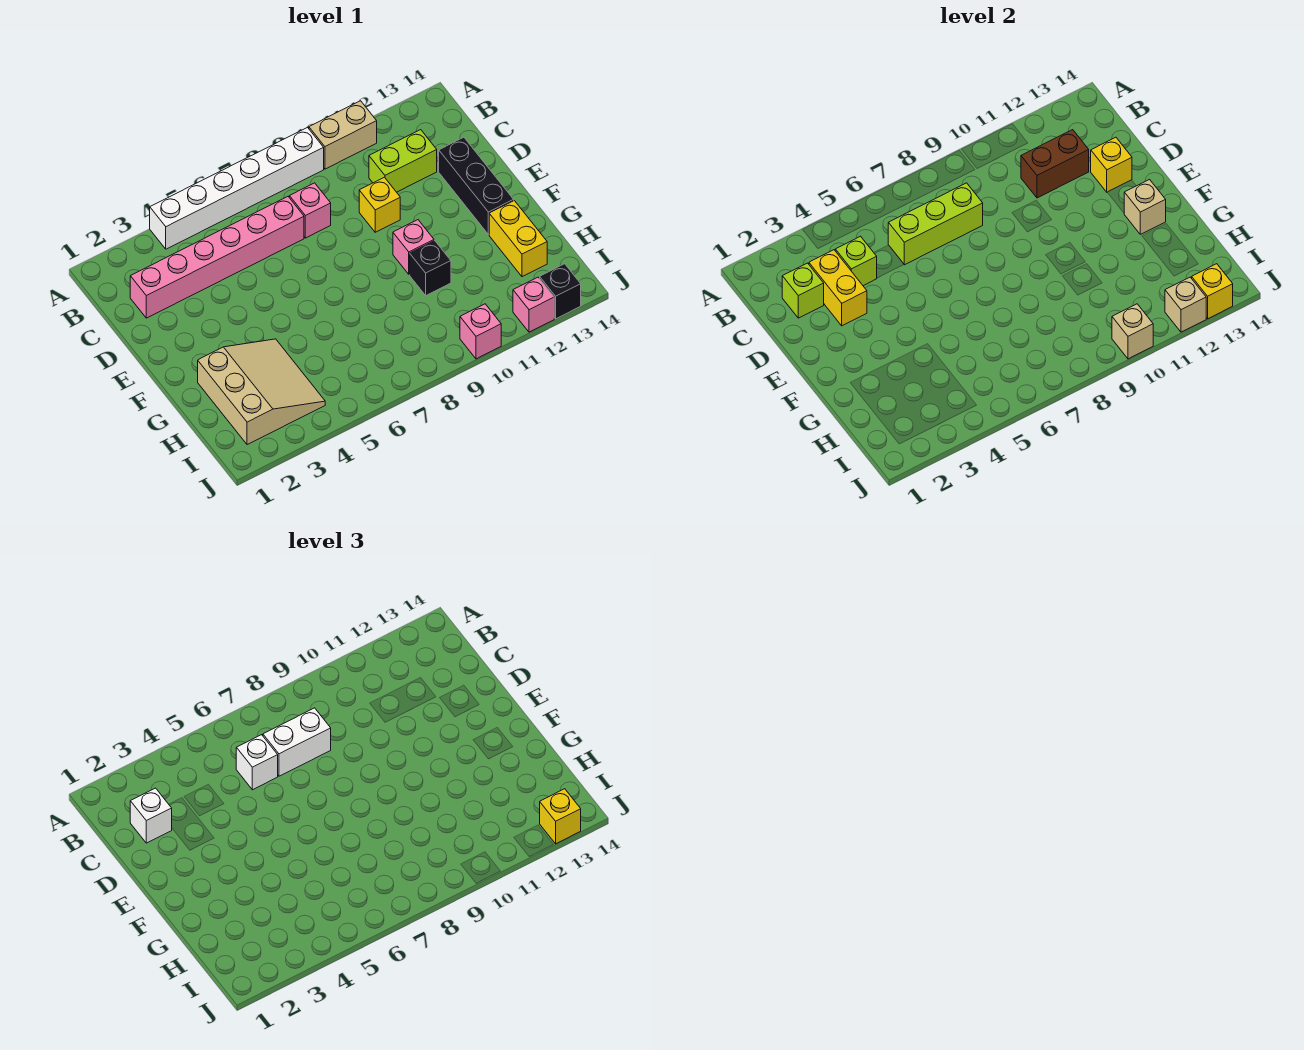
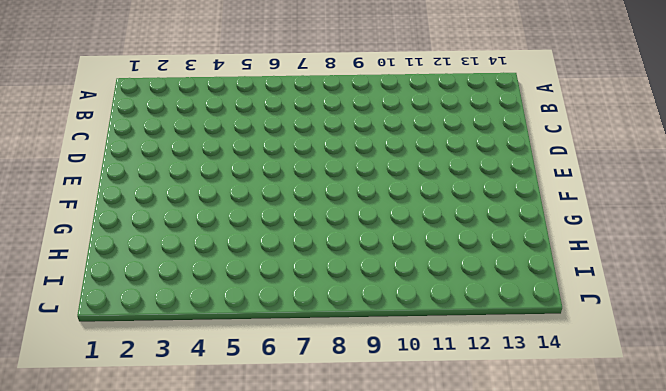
none -> white 1x6 brick [150,128,324,249]
none -> tan 1x2 brick [309,101,377,169]
none -> pink 1x6 brick [130,197,304,318]

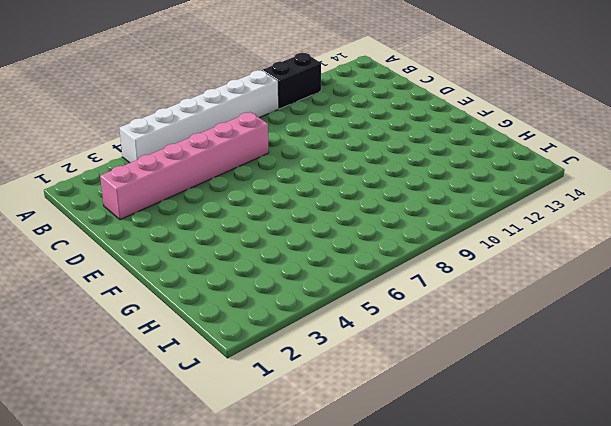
black 1x2 brick [262,53,321,109] -> tan 1x2 brick [309,101,377,169]
none -> pink 1x1 brick [289,183,331,238]
none -> lime 1x2 brick [369,130,437,192]
none -> yellow 1x1 brick [359,177,400,232]

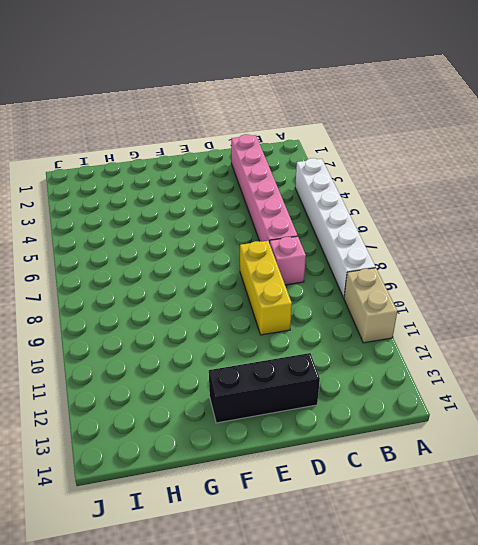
yellow 1x3 brick [240,241,292,335] -> yellow 1x1 brick [359,177,400,232]
none -> lime 1x2 brick [369,130,437,192]
none -> pink 1x1 brick [393,220,434,274]
none -> tan 3x3 slope [198,339,325,445]

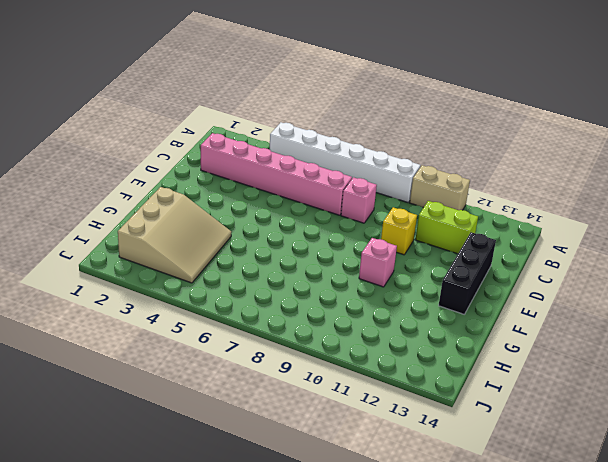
none -> black 1x1 brick [410,241,451,295]
none -> yellow 1x2 brick [489,201,547,277]
none -> pink 1x1 brick [460,304,501,359]

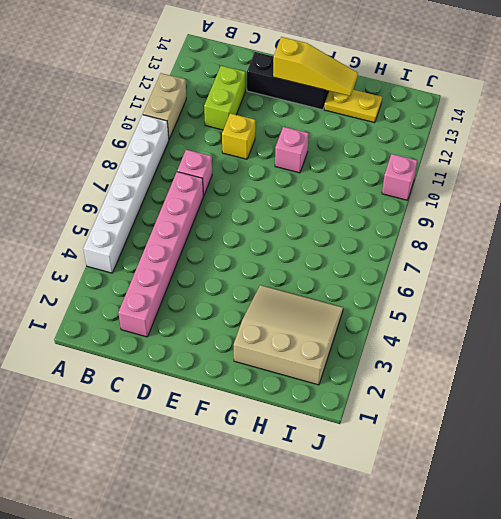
yellow 1x3 slope [273,37,358,96] -> tan 1x1 brick [1124,180,1166,234]
yellow 1x2 plate [324,90,382,123] -> yellow 1x2 brick [489,201,547,277]
none -> black 1x1 brick [410,241,451,295]
none -> pink 1x1 brick [513,277,554,332]
none -> black 1x1 brick [540,264,581,319]

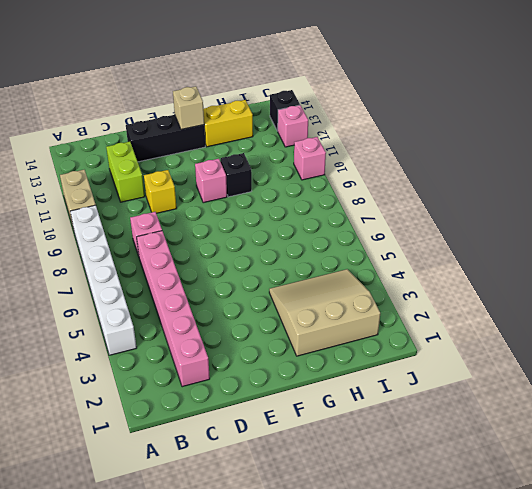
none -> lime 1x1 brick [782,263,824,318]
none -> yellow 1x2 brick [809,250,867,326]
none -> lime 1x1 brick [835,236,877,286]

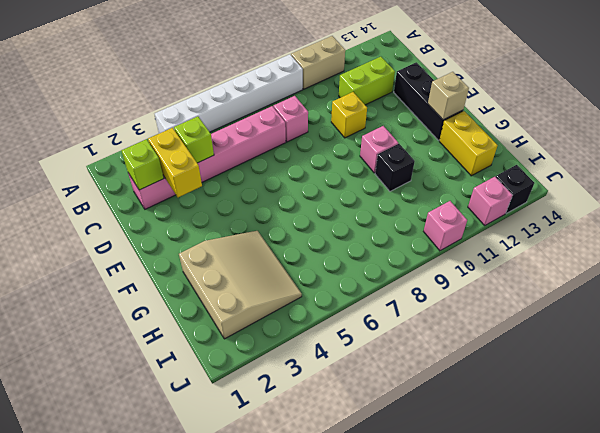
none -> lime 1x3 brick [888,183,983,265]
none -> brown 1x2 brick [1021,130,1089,198]
none -> yellow 1x1 brick [1091,137,1132,192]

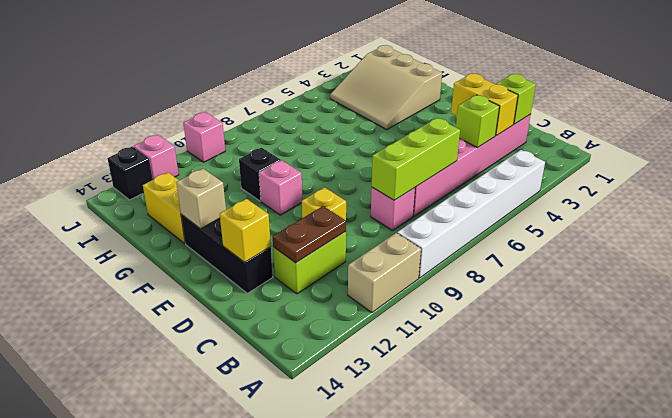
brown 1x2 plate [273,206,346,263] -> brown 1x2 brick [1021,130,1089,198]
none -> tan 1x1 brick [1112,304,1153,359]
none -> tan 1x1 brick [1165,277,1206,332]
none -> yellow 1x1 brick [1192,264,1233,319]

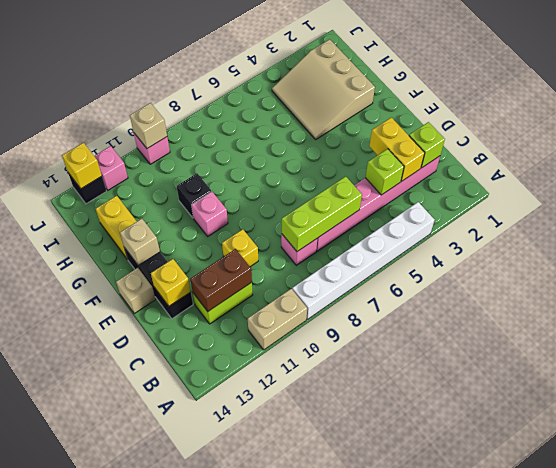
tan 1x1 brick [116,268,156,314] -> tan 1x1 brick moved to [1165,277,1206,332]
none -> white 1x1 brick [130,788,172,843]
none -> white 1x1 brick [236,735,278,790]
none -> white 1x2 brick [263,708,331,776]

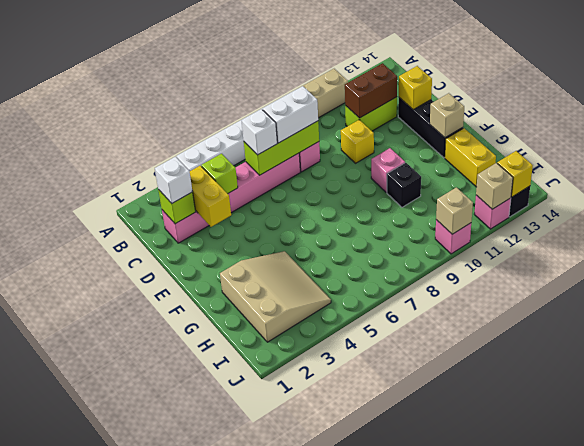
none -> yellow 1x1 brick [540,789,581,844]

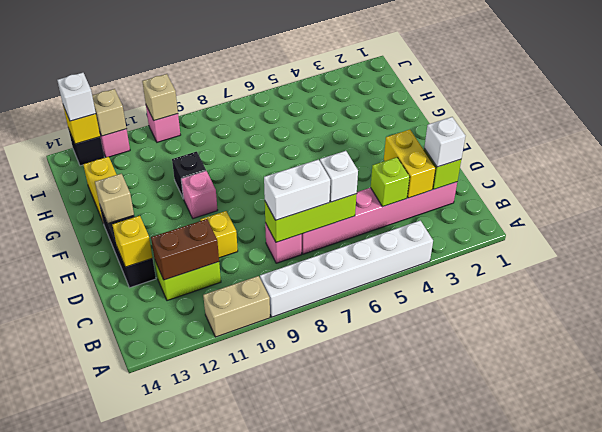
white 1x1 brick [57,73,96,121] -> yellow 1x1 brick [540,789,581,844]
none -> tan 3x3 slope [198,339,325,445]

